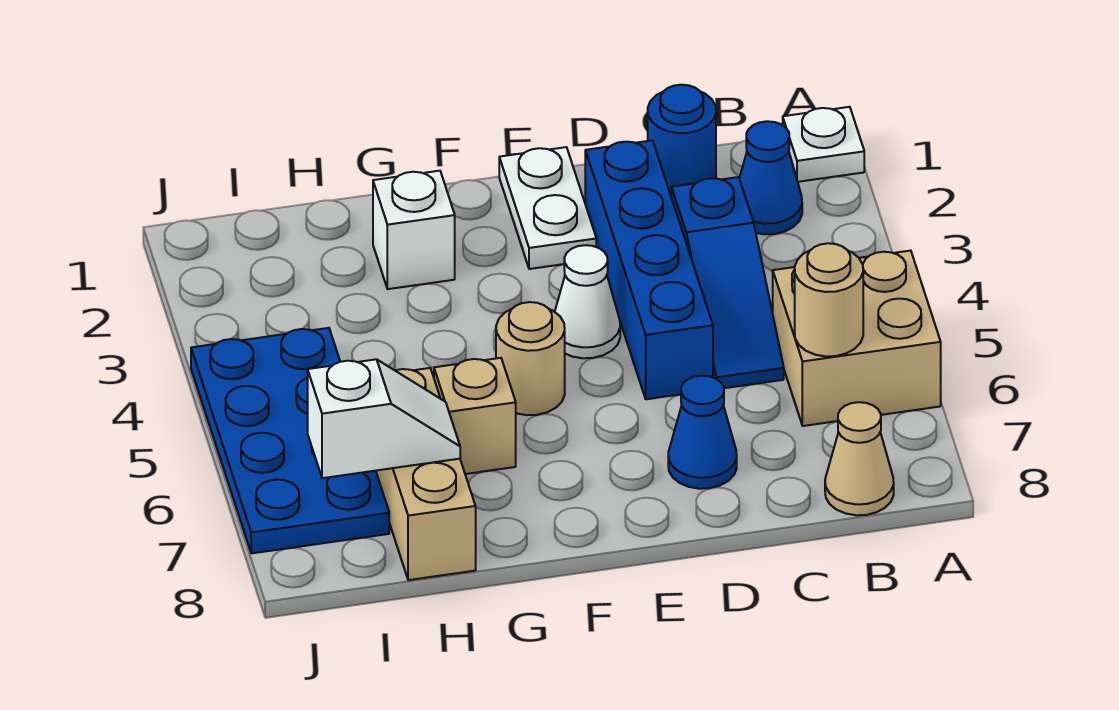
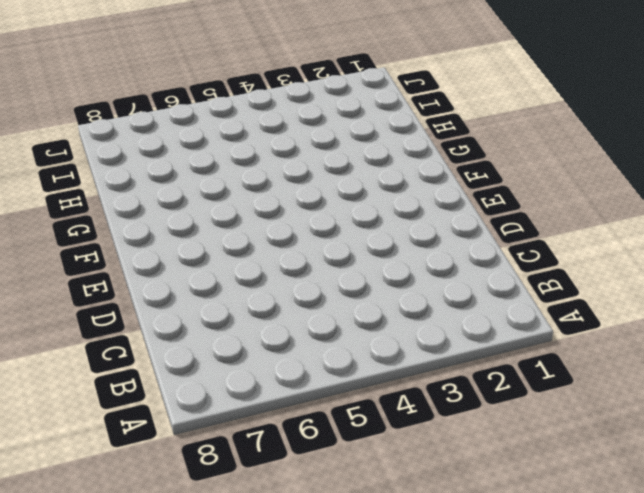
none -> white 1x1 plate [783,107,864,182]
none -> tan 2x2 brick [773,251,941,426]
none -> blue 1x1 cone [739,121,802,234]

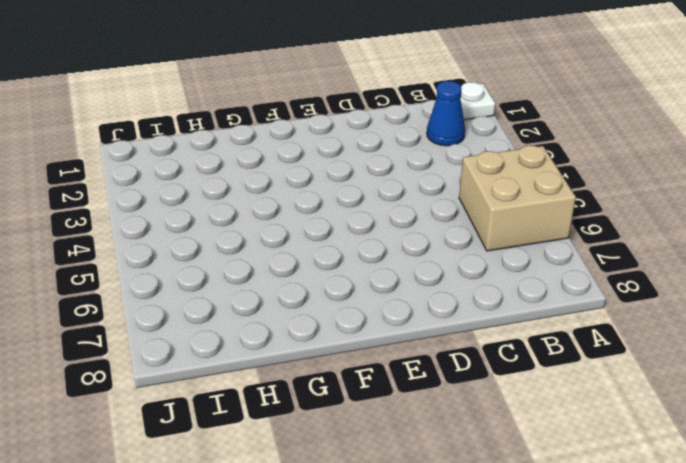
none -> tan 1x1 cone [825,402,894,515]
none -> blue 1x1 round brick [648,85,716,195]
none -> blue 1x3 slope [671,177,784,388]

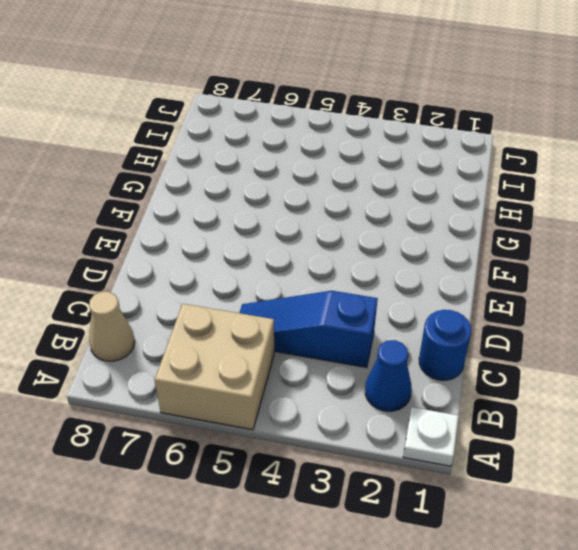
none -> blue 1x4 brick [585,140,713,399]
none -> blue 1x1 cone [668,376,737,489]
none -> white 1x2 plate [499,147,596,269]

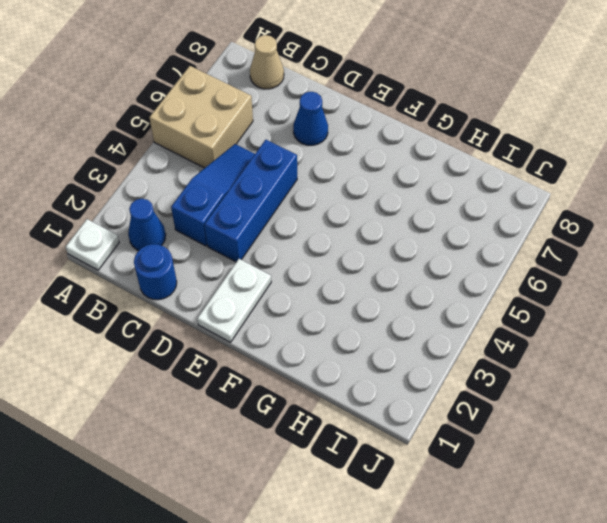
blue 1x3 brick [204,140,297,262] -> blue 1x4 brick [585,140,713,399]
none -> white 1x1 cone [555,245,620,358]
none -> tan 1x1 round brick [496,302,565,415]
none -> white 1x1 brick [373,171,455,289]

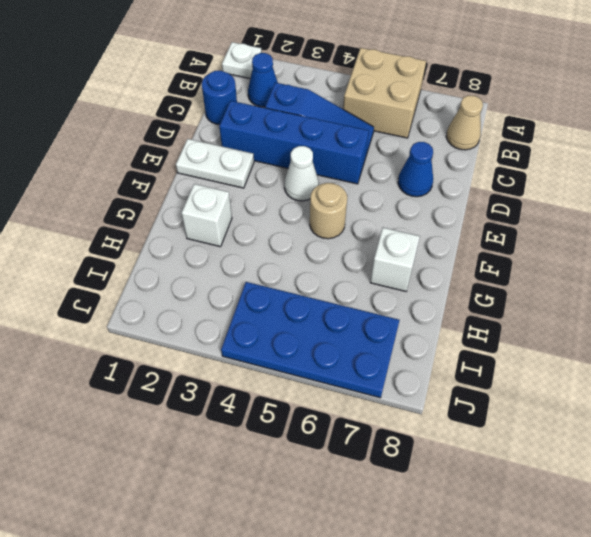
white 1x1 brick [370,228,420,291] -> none
none -> tan 1x1 brick [434,358,516,474]
none -> tan 1x3 brick [376,368,476,580]
none -> tan 1x1 round brick [795,243,863,356]

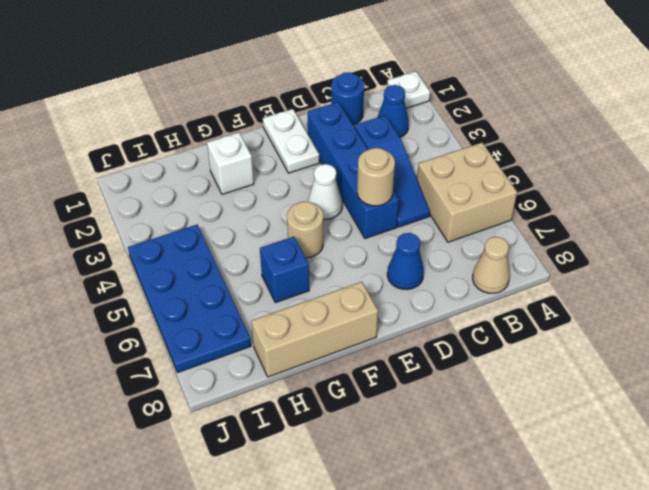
tan 1x1 round brick [357,148,395,206] -> tan 1x1 round brick moved to [795,243,863,356]
tan 1x3 brick [251,282,378,377] -> tan 1x3 brick turned to [376,368,476,580]
blue 1x1 brick [260,237,309,303] -> tan 1x1 brick [434,358,516,474]
none -> white 1x2 slope [308,359,460,478]

